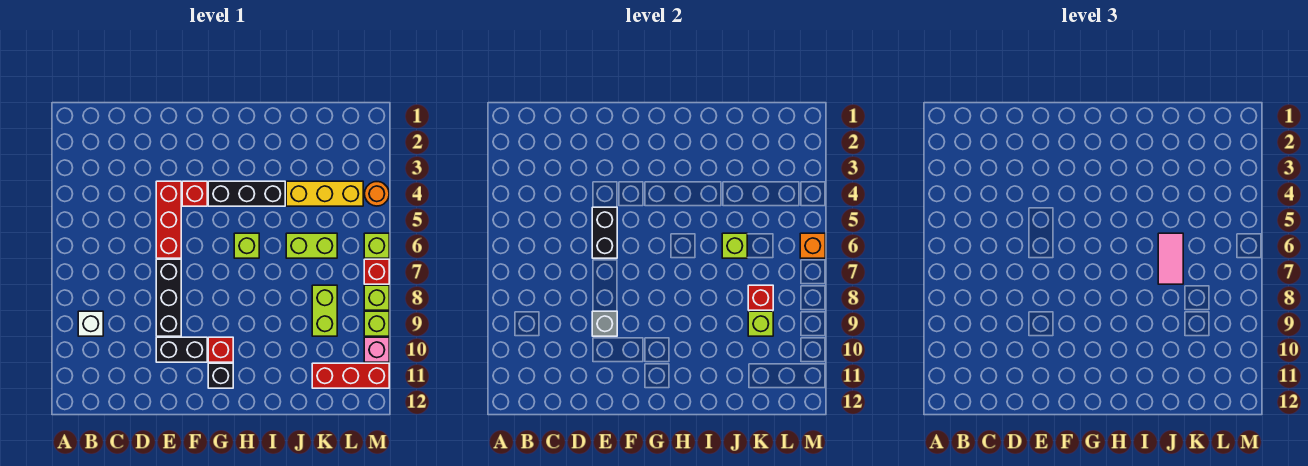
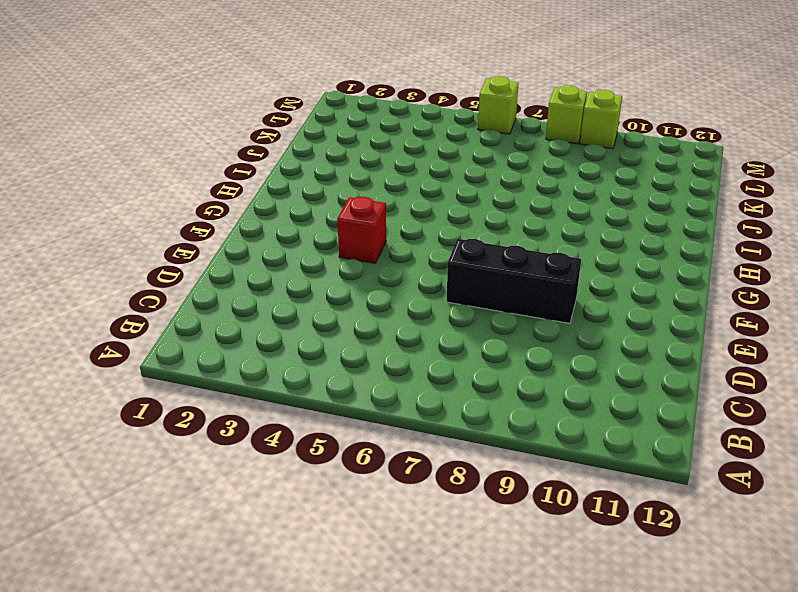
none -> white 1x1 brick [78,311,103,336]
none -> red 1x3 brick [156,181,181,258]
none -> black 1x2 brick [156,337,207,362]

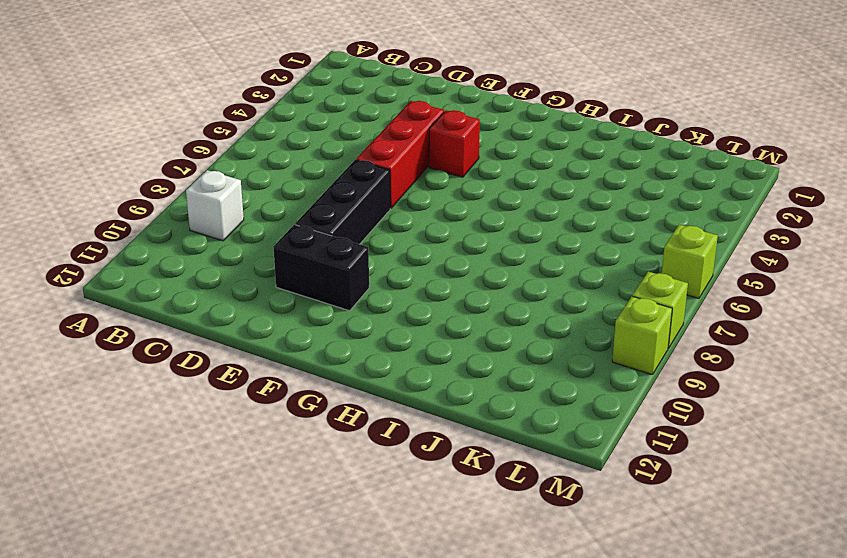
none -> black 1x3 brick [208,181,285,206]
none -> red 1x1 brick [208,337,233,362]
none -> black 1x1 brick [208,363,233,388]

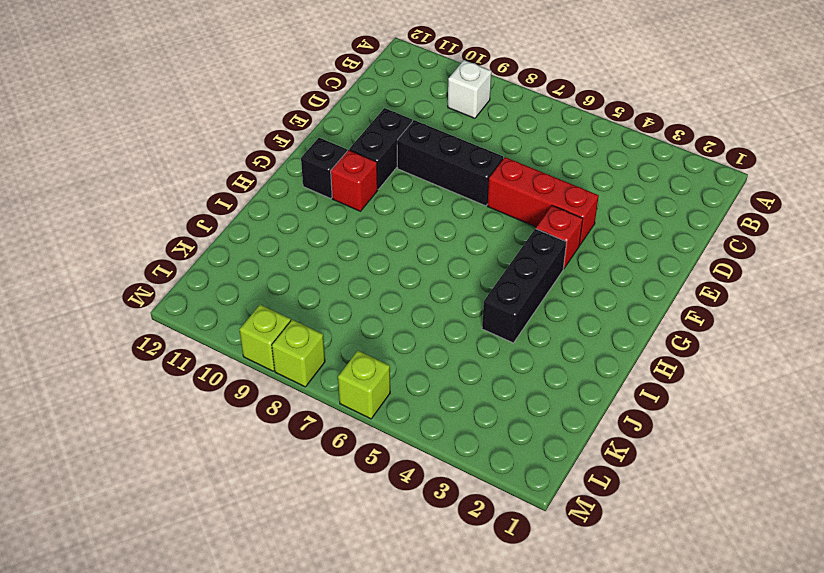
none -> lime 1x1 brick [234,233,259,258]
none -> yellow 1x3 brick [286,181,363,206]
none -> lime 1x2 brick [286,233,337,258]

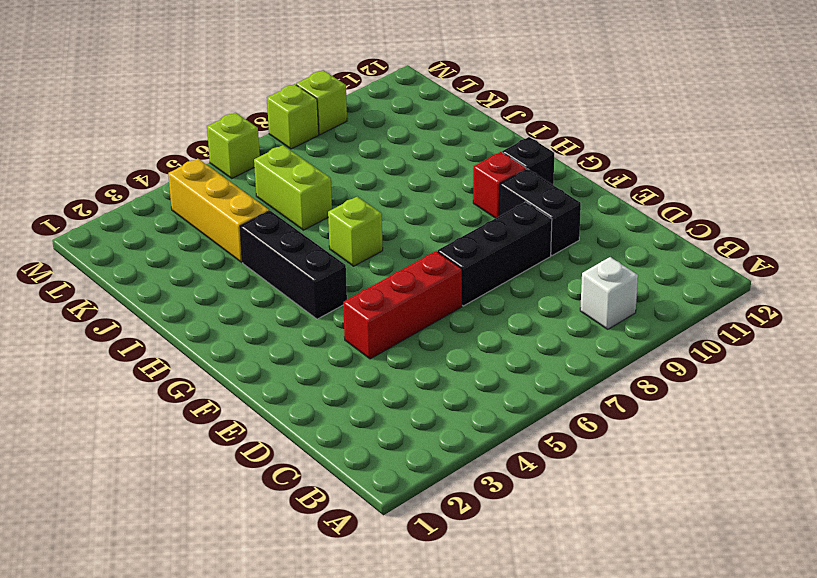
none -> red 1x1 brick [182,181,207,206]
none -> lime 1x2 brick [312,285,337,336]
none -> red 1x3 brick [312,363,389,388]

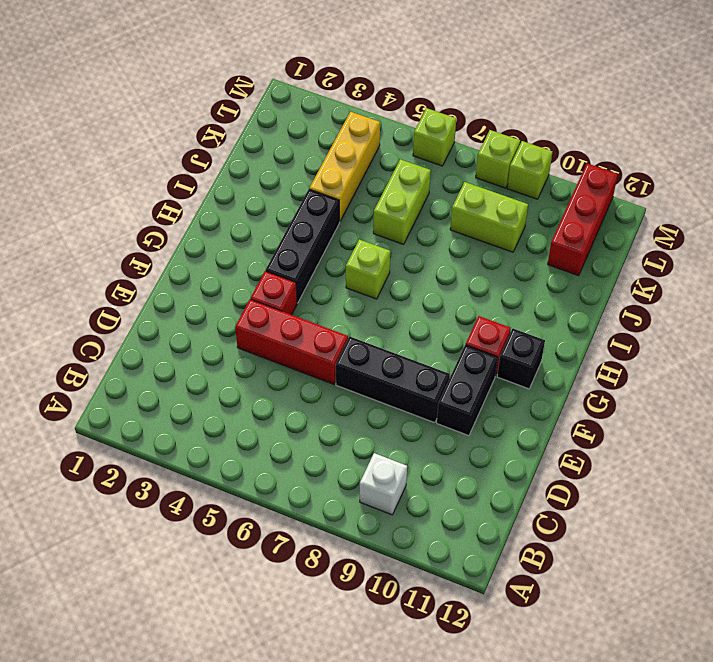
none -> orange 1x1 round brick [365,182,389,206]
none -> red 1x1 brick [364,259,389,284]
none -> pink 1x1 brick [364,337,389,362]

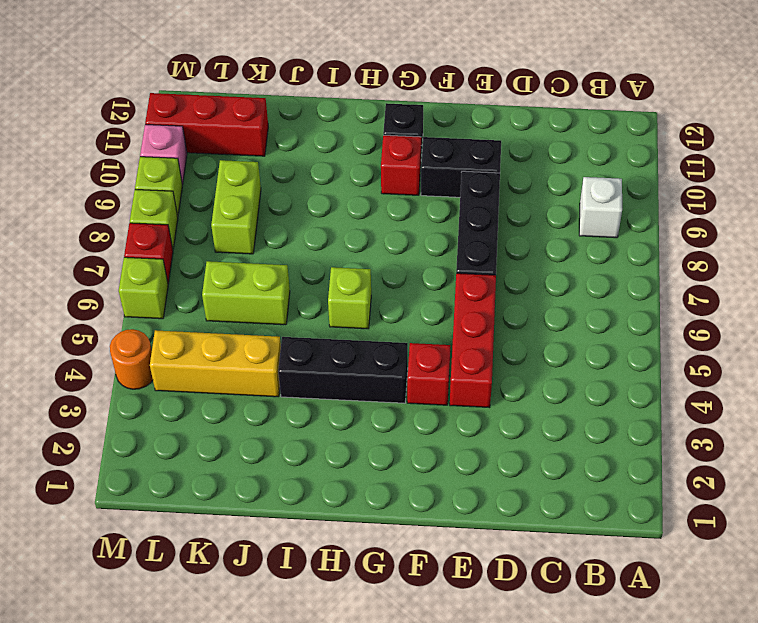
none -> black 1x2 brick [592,207,617,258]
none -> grey 1x1 brick [592,311,617,336]
none -> lime 1x1 brick [722,233,747,258]

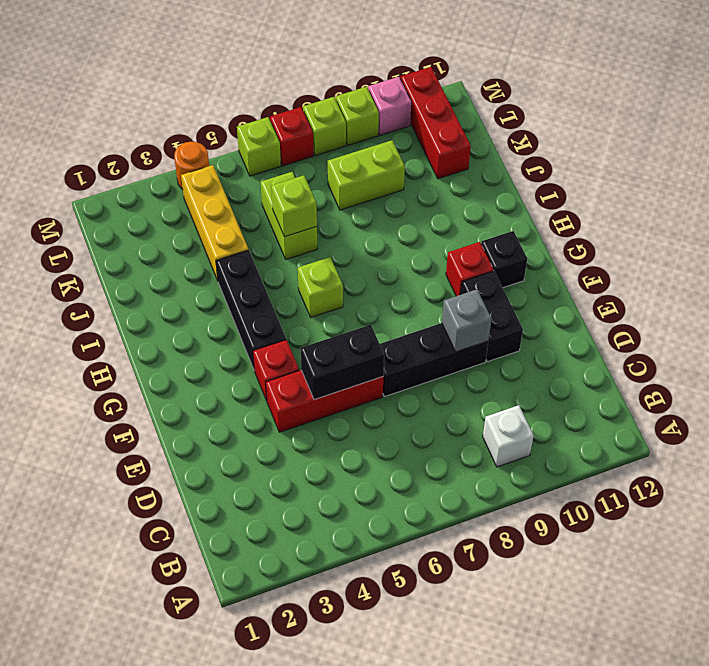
none -> red 1x1 brick [748,285,773,310]
none -> lime 1x1 brick [748,311,773,336]
none -> orange 1x1 brick [800,233,825,258]

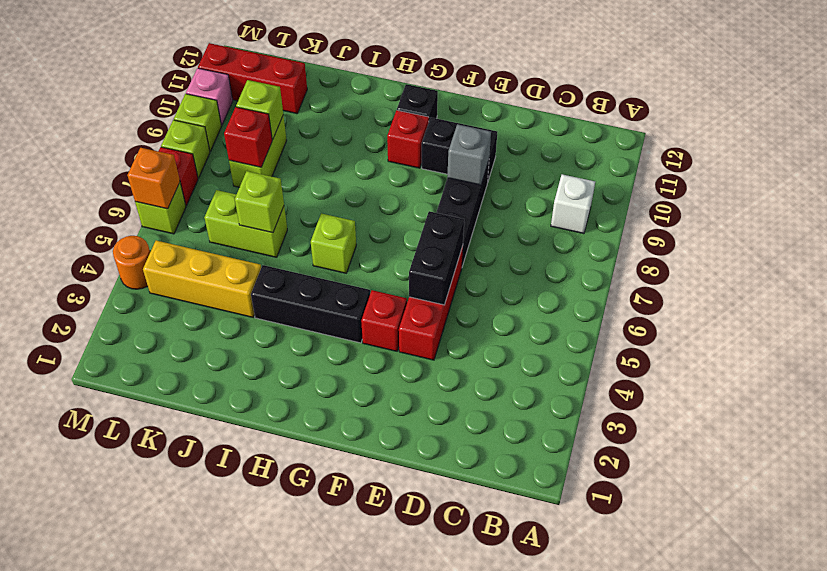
none -> pink 1x2 tile [1158,233,1183,284]

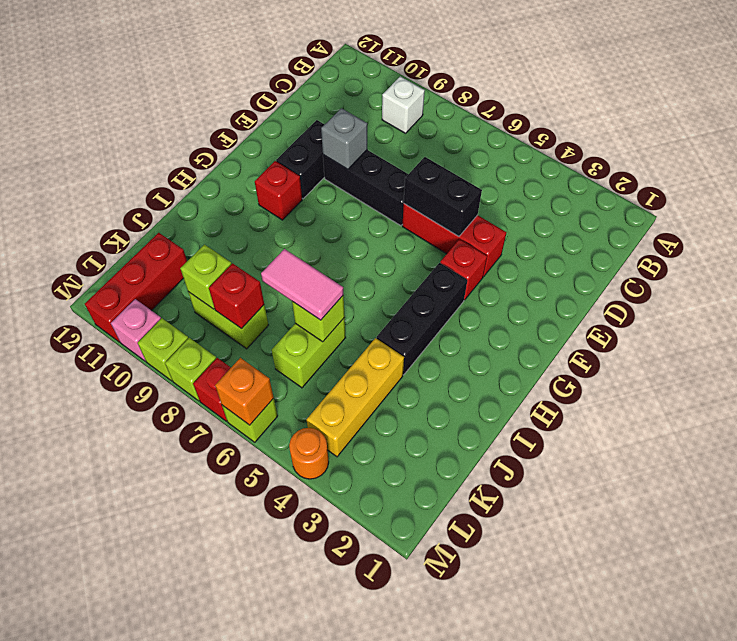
none -> black 1x1 brick [208,363,233,388]
none -> lime 1x1 brick [234,233,259,258]

